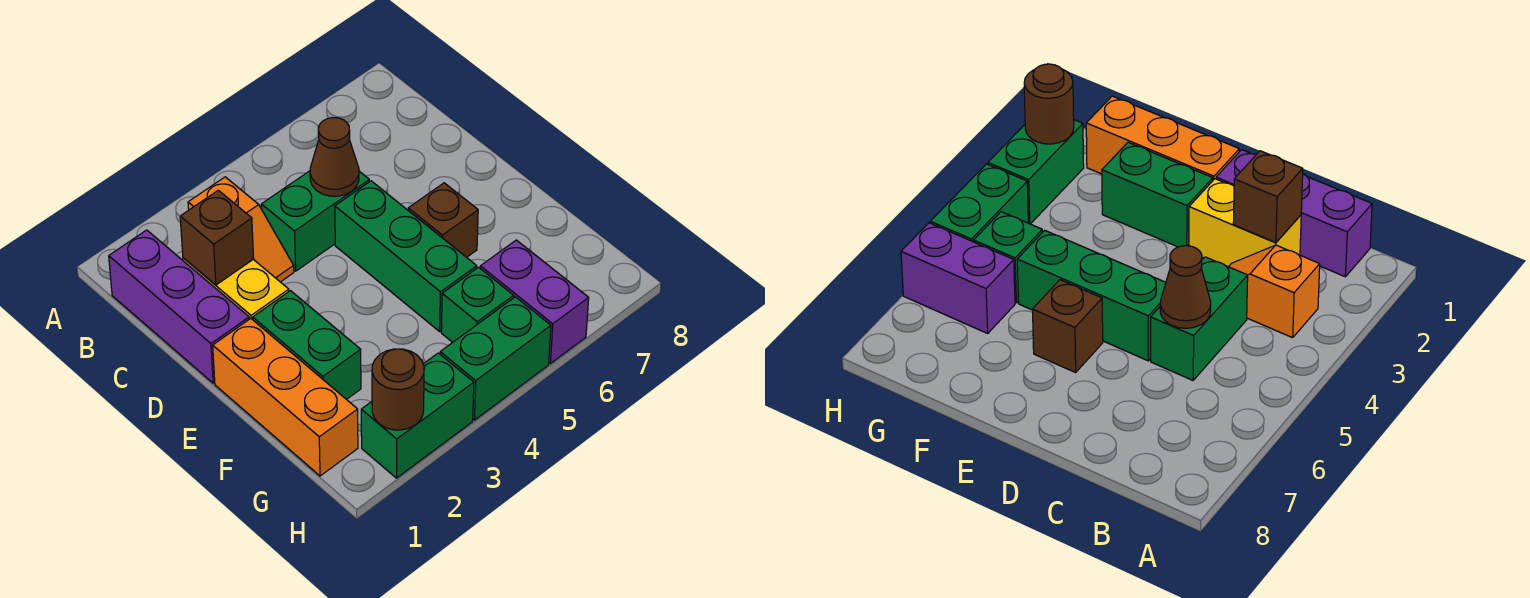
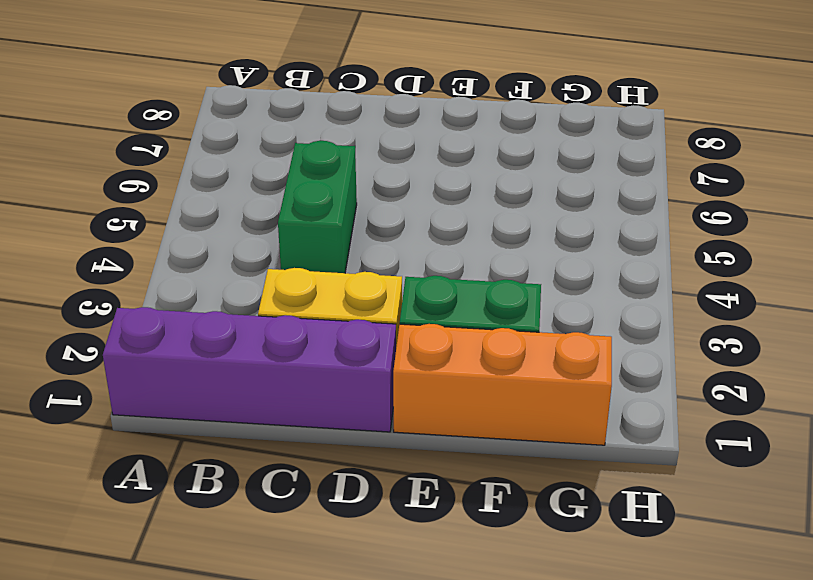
purple 1x4 brick [103,307,396,432] -> purple 1x3 brick [109,230,249,383]
none -> orange 1x2 slope [188,177,294,282]
none -> green 1x3 brick [335,181,477,331]
none -> brown 1x1 brick [408,183,478,257]

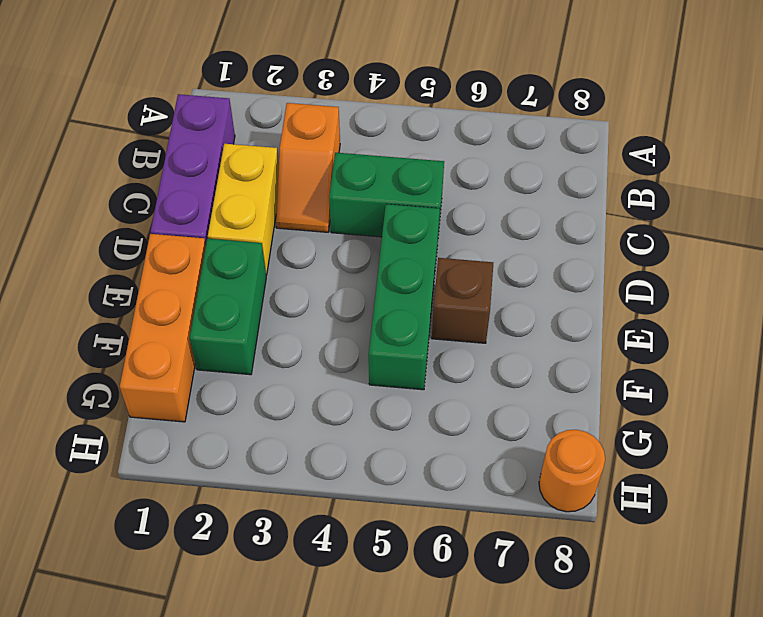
orange 1x1 round brick [539,430,605,512] -> none
none -> green 1x1 brick [441,267,514,342]
none -> purple 1x2 brick [480,240,589,363]
none -> green 1x2 brick [361,353,474,478]

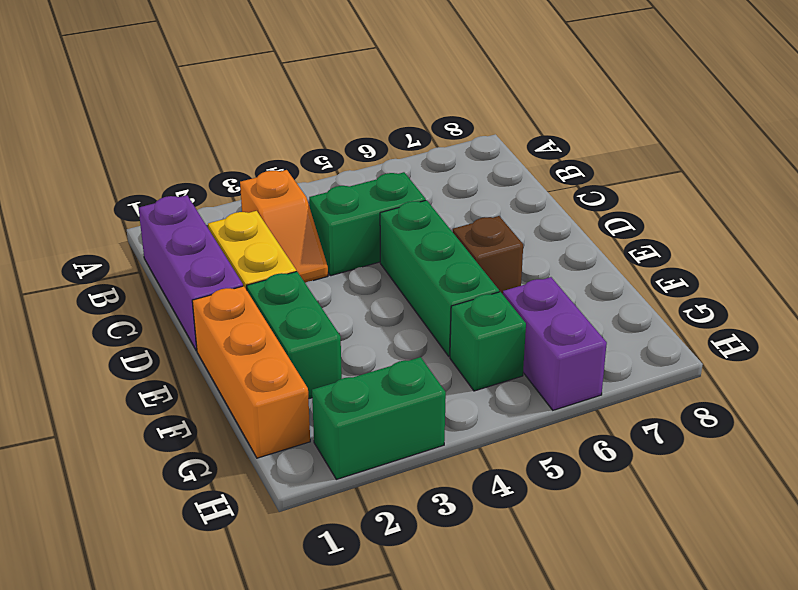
none -> green 1x2 brick [440,297,551,420]
none -> brown 1x1 brick [180,190,254,285]
none -> brown 1x1 cone [310,118,359,196]

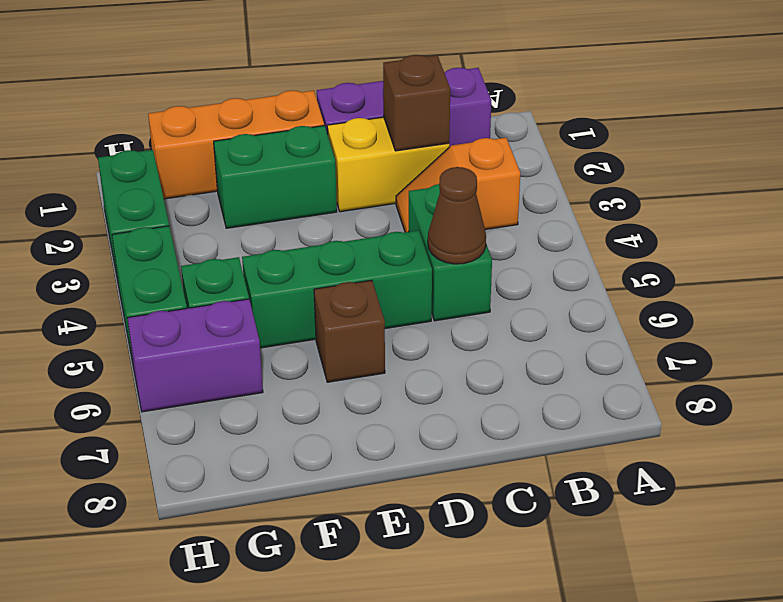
none -> brown 1x1 round brick [372,349,424,430]

